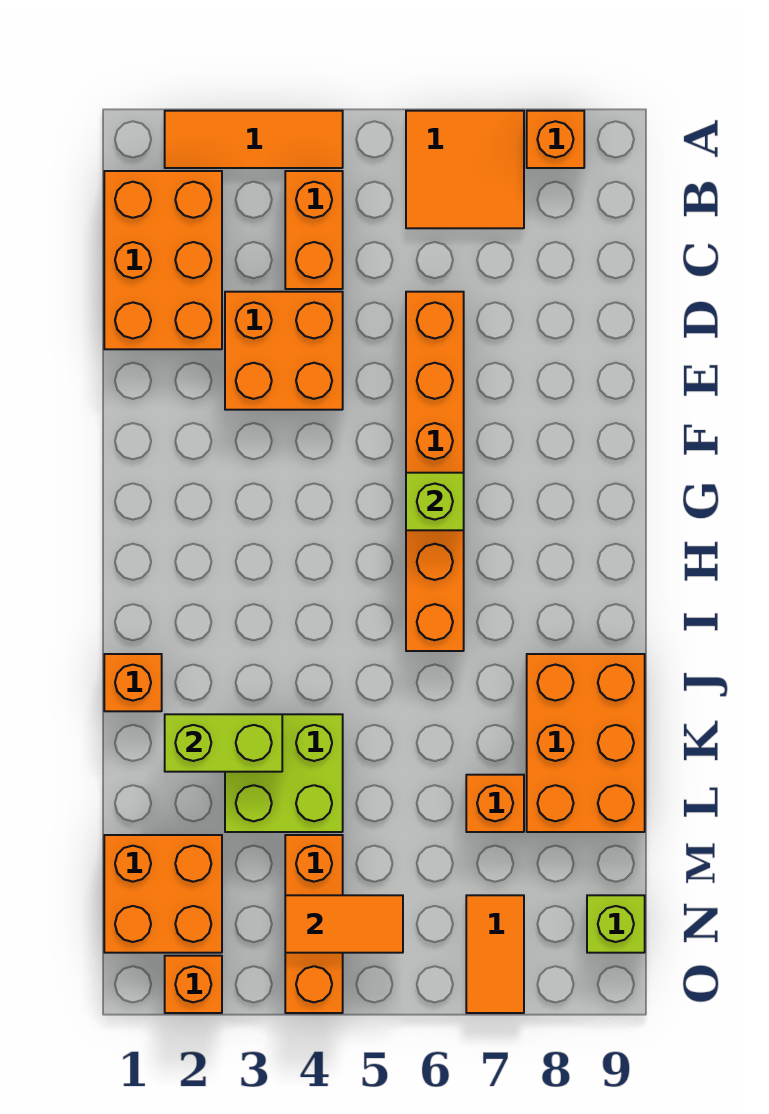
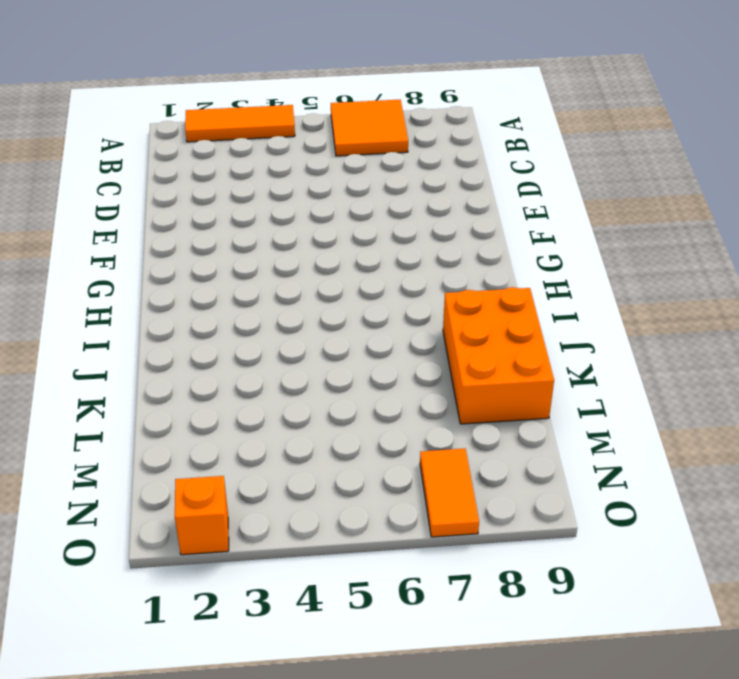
none -> orange 1x1 brick [527,111,584,168]
none -> orange 2x3 brick [104,171,222,349]
none -> orange 1x2 brick [285,171,343,289]

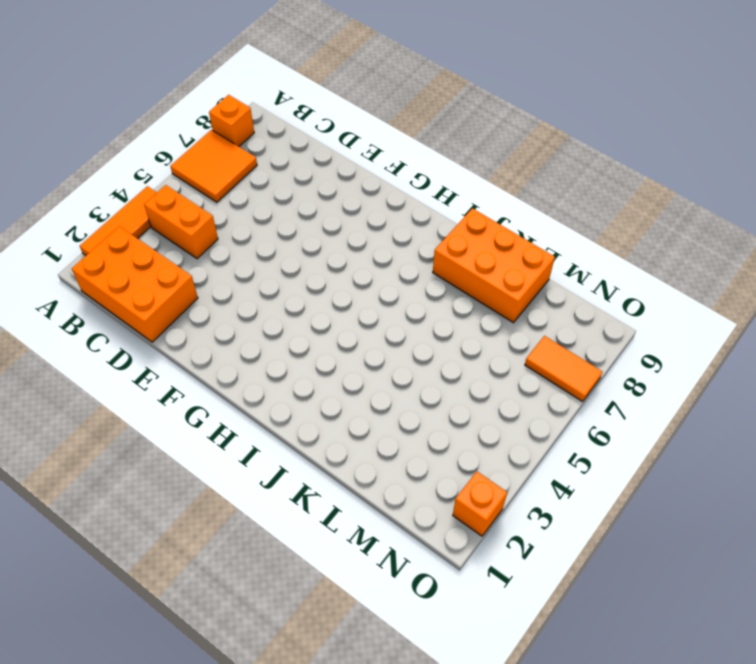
none -> orange 2x2 brick [225,292,343,410]
none -> orange 1x6 brick [406,292,464,651]
none -> orange 1x1 brick [104,654,162,711]

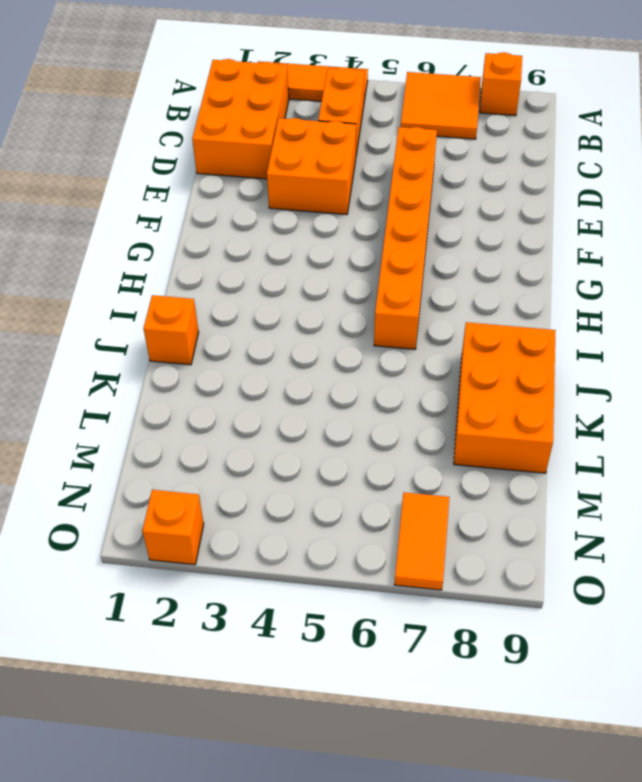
none -> lime 2x2 brick [225,714,343,832]
none -> orange 1x1 brick [466,775,524,832]
none -> orange 2x2 brick [104,835,222,953]

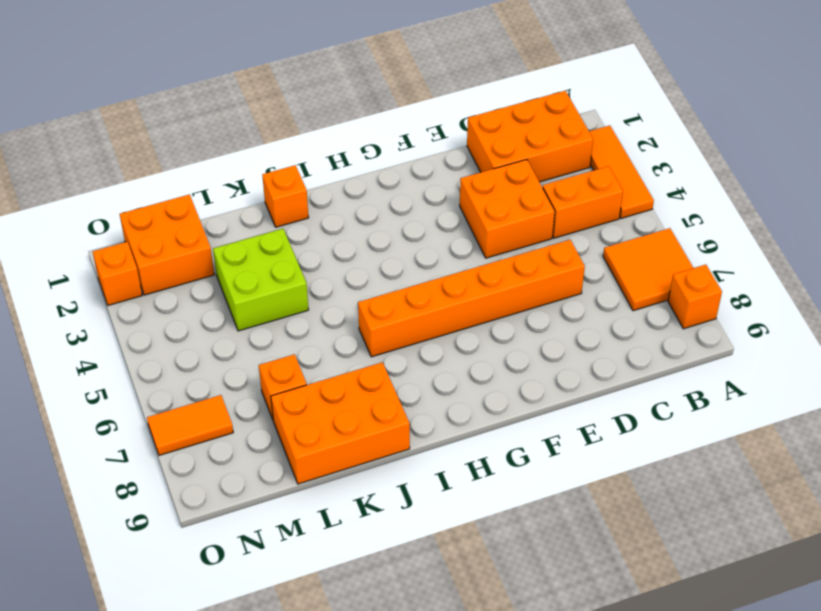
none -> orange 1x3 brick [285,835,343,1013]
none -> lime 1x1 brick [587,895,645,953]
none -> lime 1x1 brick [406,473,464,530]

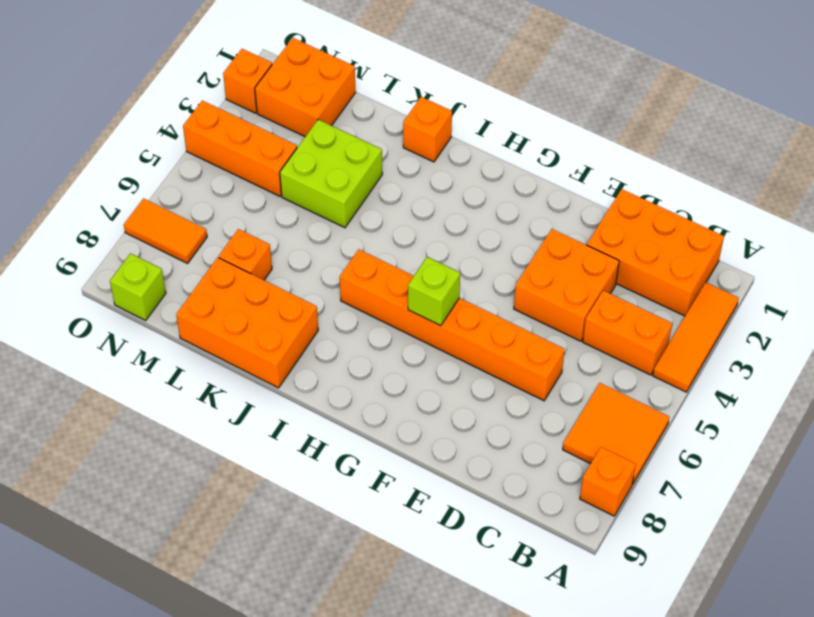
none -> lime 1x2 brick [165,714,282,772]
none -> orange 1x2 tile [285,895,403,953]

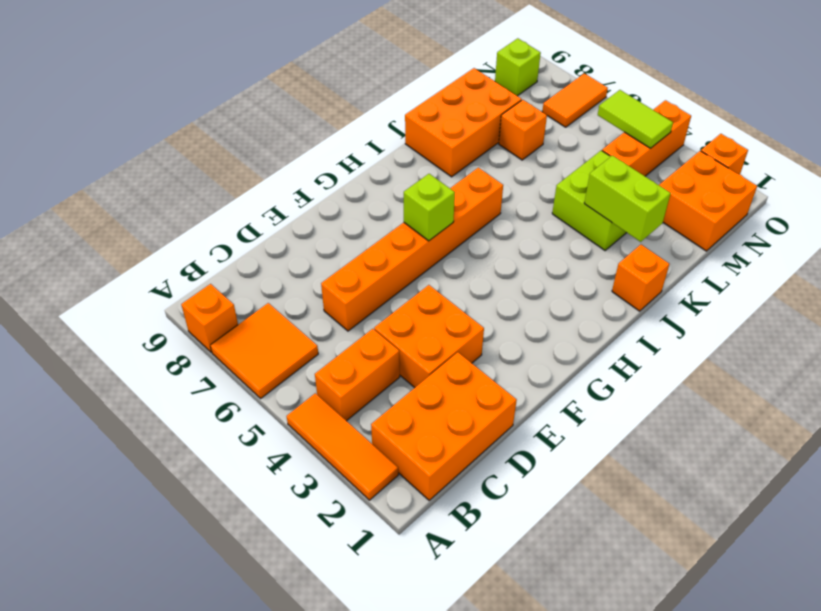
lime 1x2 tile [598,90,673,148] -> orange 1x2 tile [285,895,403,953]

